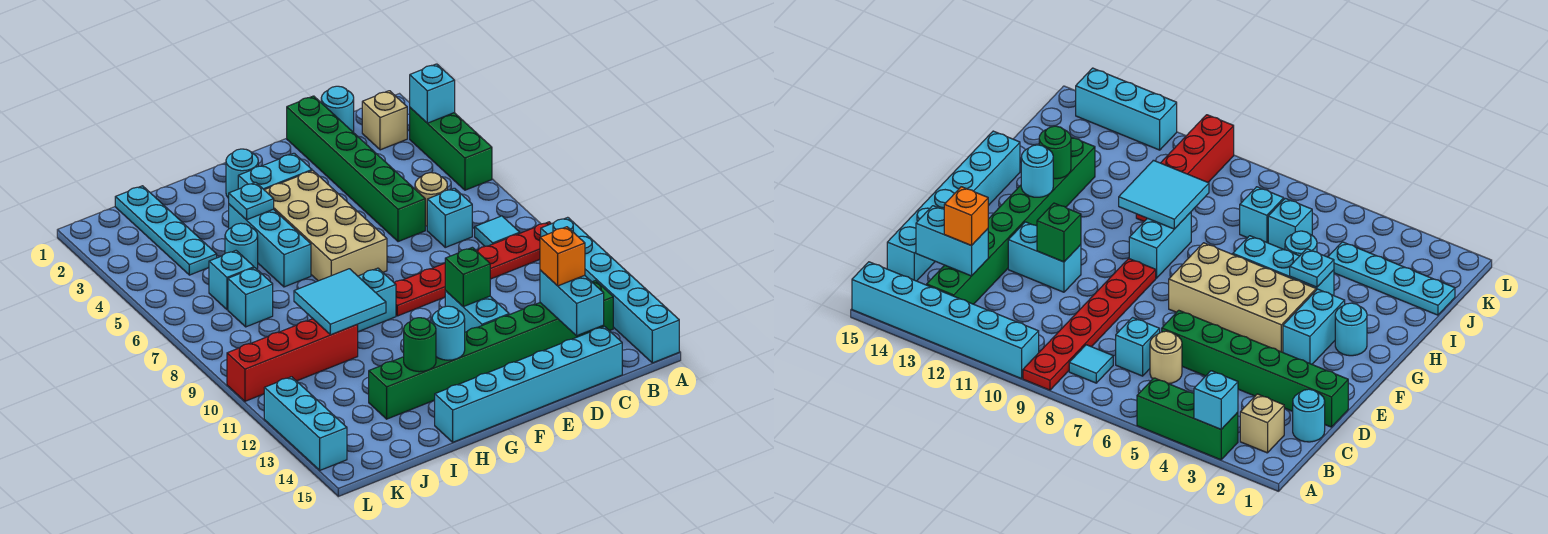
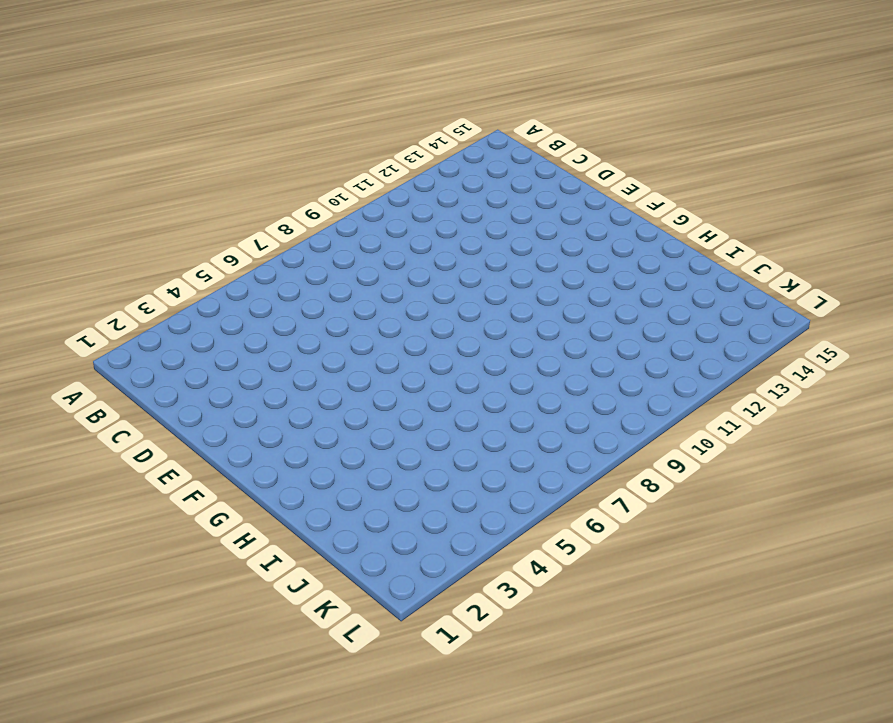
none -> green 1x3 brick [410,108,492,190]
none -> red 1x6 plate [394,222,551,316]
none -> cyan 1x6 brick [541,217,679,363]
none -> tan 1x1 brick [362,91,407,150]

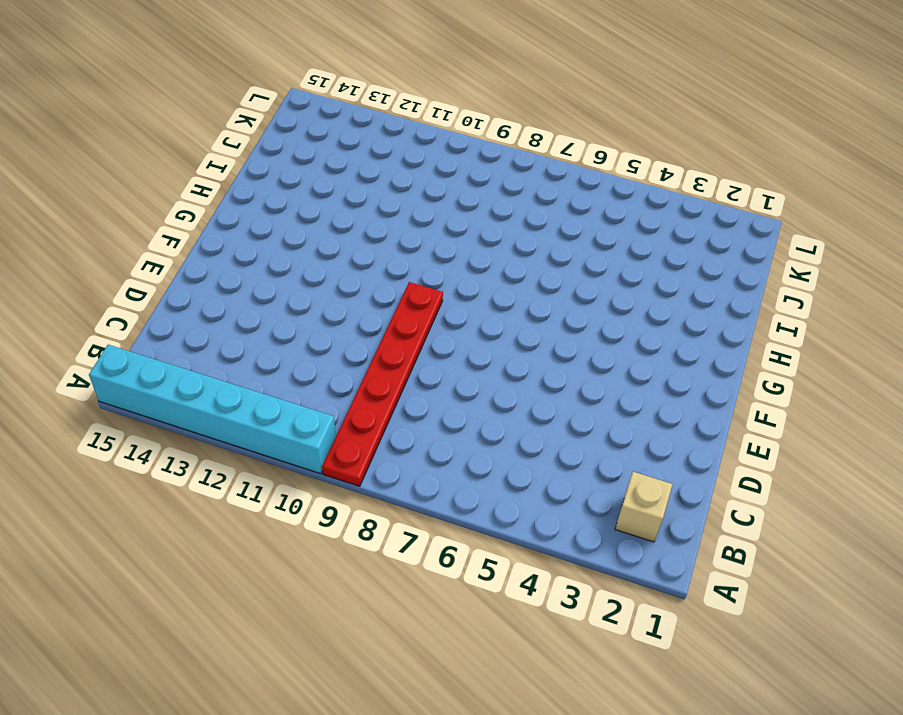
none -> green 1x3 brick [410,108,492,190]
none -> cyan 1x1 tile [475,216,520,246]
none -> green 1x8 brick [369,281,613,419]
none -> cyan 1x1 round brick [321,86,354,132]

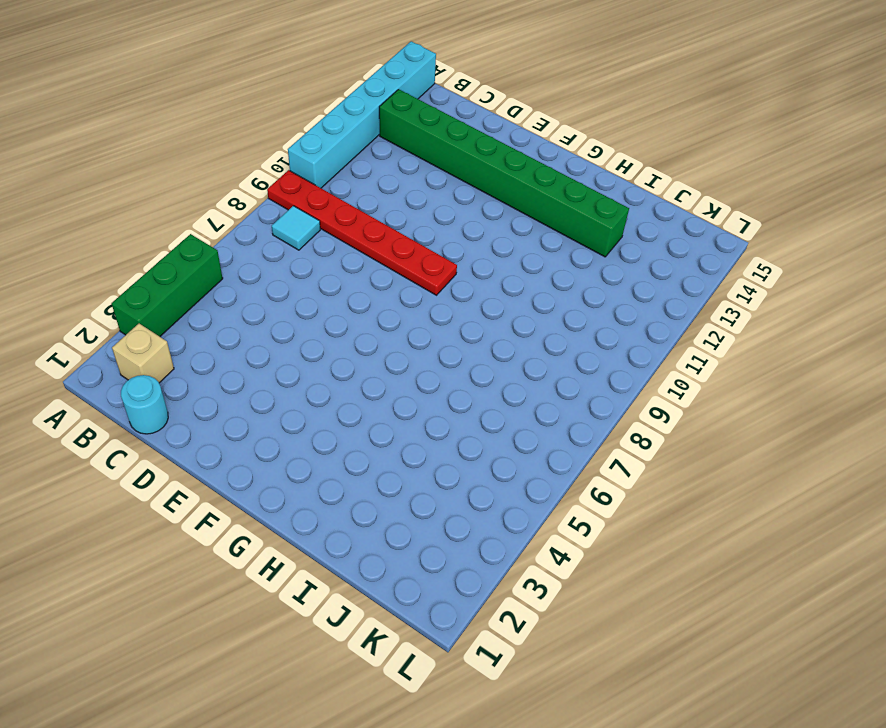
none -> tan 1x1 round brick [415,173,447,226]
none -> cyan 1x1 brick [427,188,472,247]
none -> cyan 1x6 brick [434,326,622,442]
none -> green 1x6 brick [287,96,425,242]

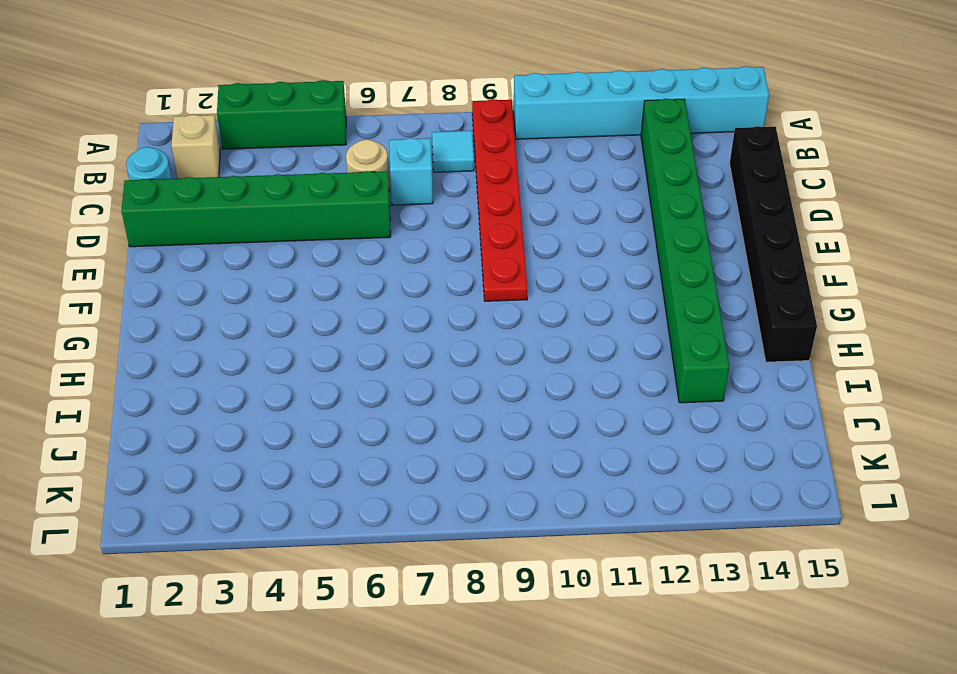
black 1x6 brick [730,126,817,362] -> cyan 1x6 brick [434,326,622,442]
none -> cyan 1x2 brick [445,291,509,332]
none -> cyan 1x2 brick [238,153,312,190]
none -> tan 2x4 brick [265,171,387,281]
none -> cyan 1x1 round brick [226,149,258,198]

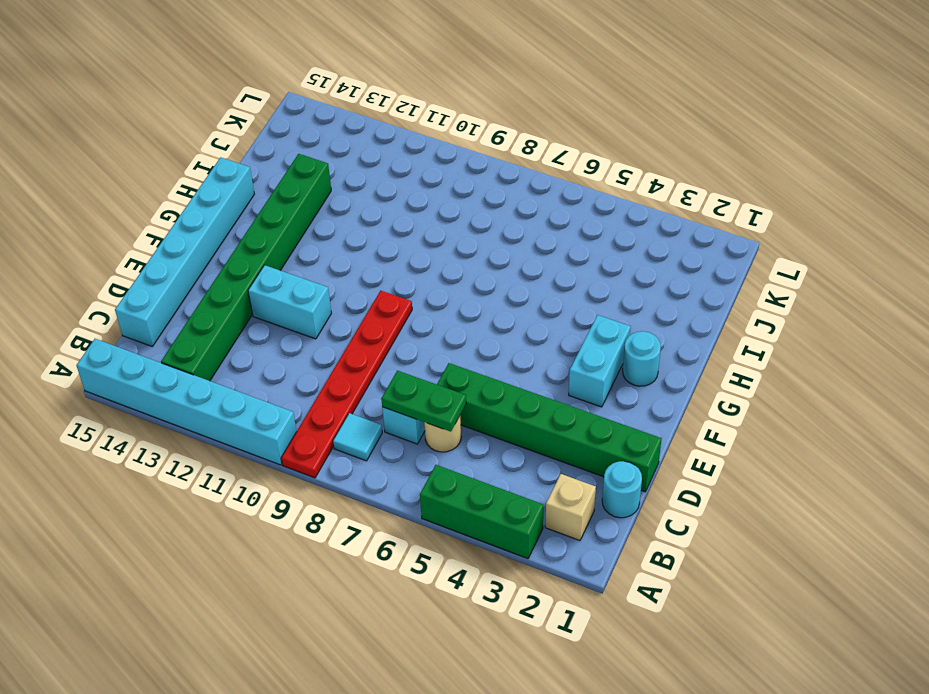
green 1x2 plate [381,371,466,432] -> none
none -> tan 2x4 brick [265,171,387,281]
none -> cyan 1x2 brick [358,268,396,332]
none -> cyan 1x3 brick [229,204,311,287]
none -> cyan 1x1 round brick [225,223,258,269]

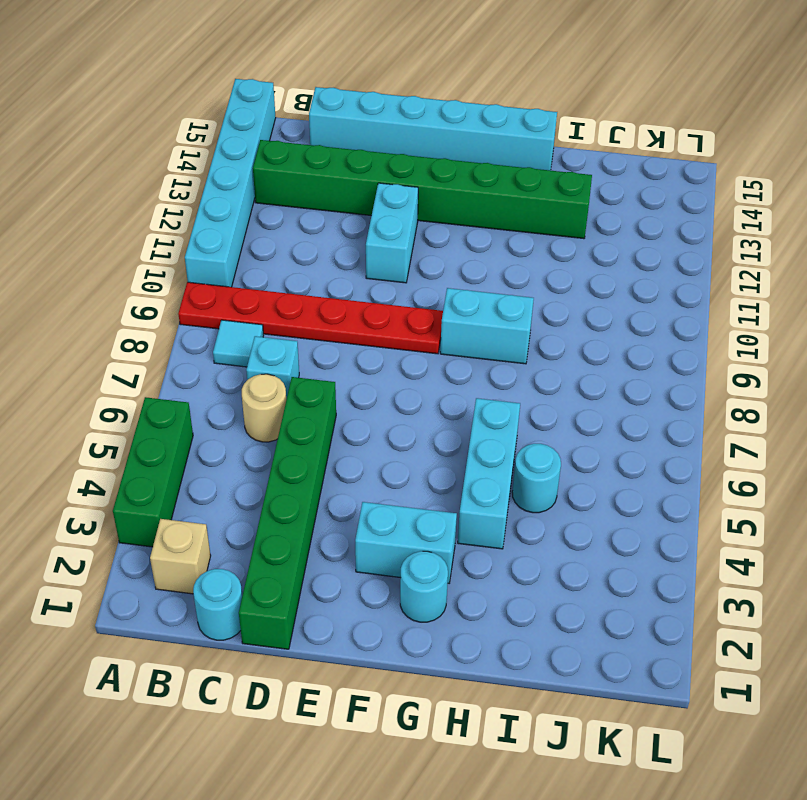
none -> tan 2x4 brick [265,171,387,281]
none -> red 1x4 brick [227,319,358,401]
none -> cyan 1x4 plate [115,186,217,275]
none -> cyan 1x1 brick [209,251,254,310]

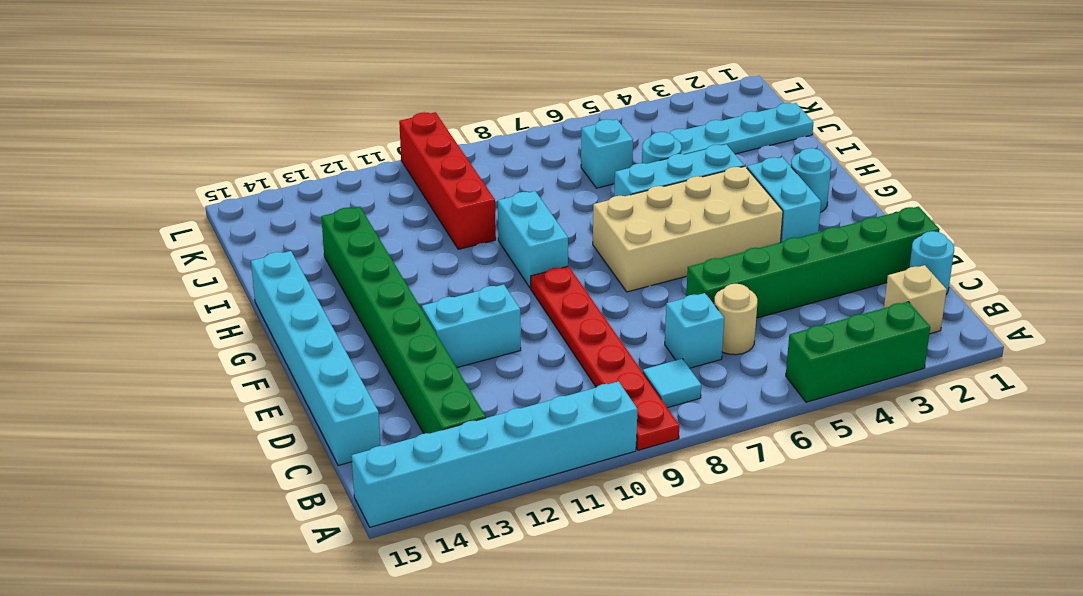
none -> cyan 1x1 brick [228,268,273,327]
none -> cyan 1x3 brick [264,377,347,470]
none -> cyan 1x1 brick [410,64,455,123]
none -> cyan 1x2 brick [540,270,604,336]

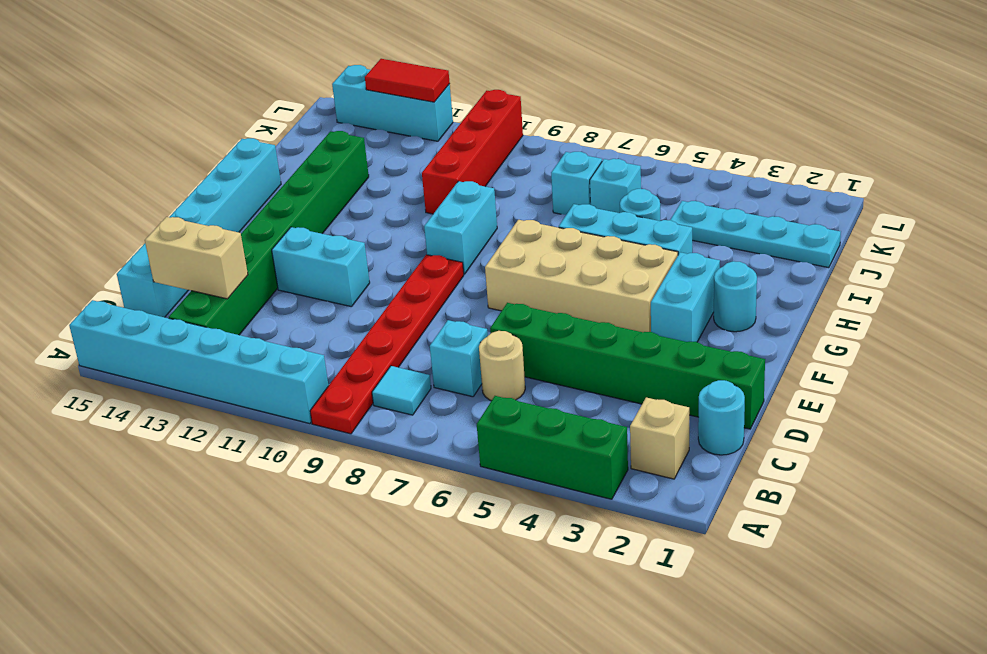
tan 1x2 brick [145,217,248,299] -> cyan 1x2 brick [540,270,604,336]
red 1x2 tile [365,59,450,102] -> none
none -> cyan 1x1 brick [410,64,455,123]
none -> green 1x1 brick [445,247,490,307]
none -> cyan 1x1 round brick [432,306,465,360]
none -> cyan 1x1 plate [229,182,274,220]

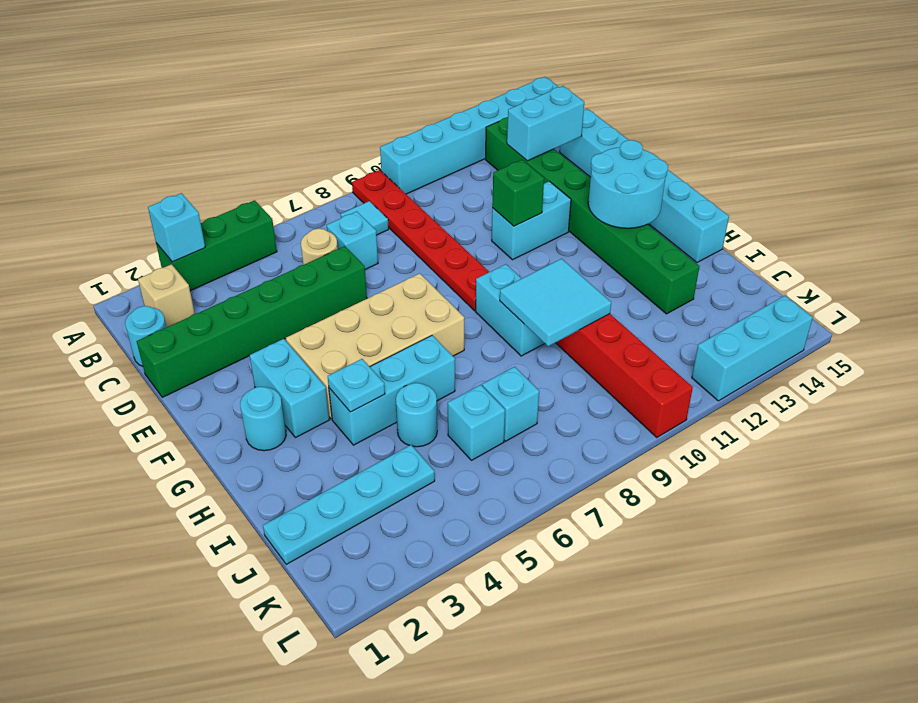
cyan 2x2 round brick [588,140,668,228] -> cyan 1x1 round brick [432,306,465,360]
none -> green 1x1 round brick [404,318,436,372]
none -> orange 1x1 brick [540,227,585,286]

